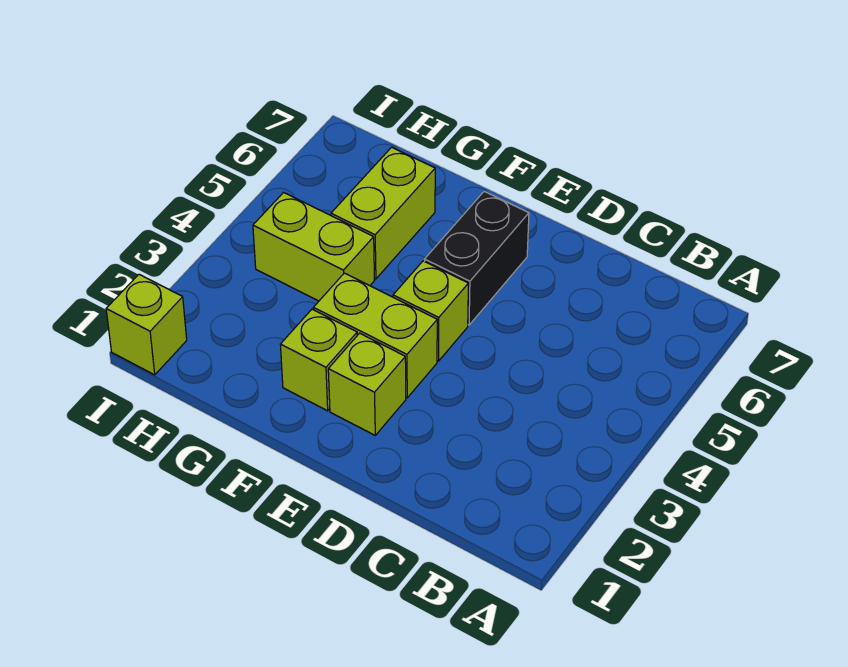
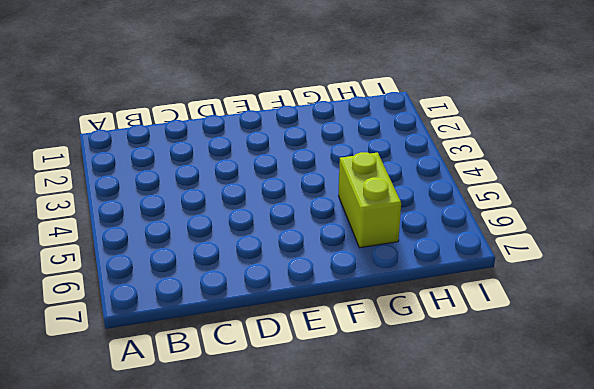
none -> lime 1x1 brick [328,333,406,435]
none -> lime 1x2 brick [313,273,437,398]

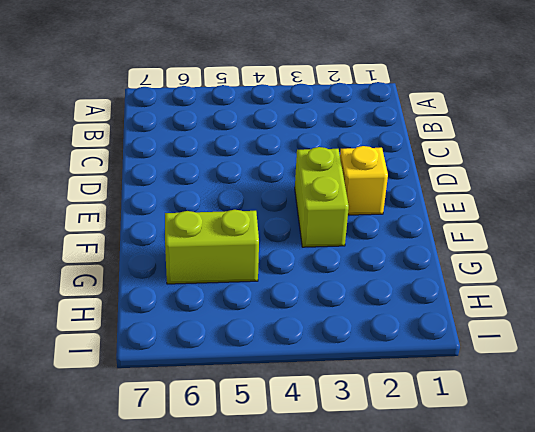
yellow 1x1 brick [340,146,388,215] -> lime 1x1 brick [328,333,406,435]
none -> lime 1x1 brick [393,261,468,361]
none -> black 1x2 brick [425,192,529,325]

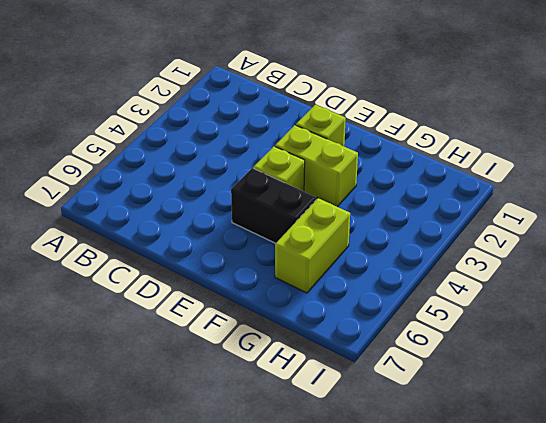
black 1x2 brick [231,168,316,243] -> black 1x2 brick turned to [425,192,529,325]
none -> lime 1x1 brick [280,309,357,411]
none -> lime 1x2 brick [253,193,374,301]

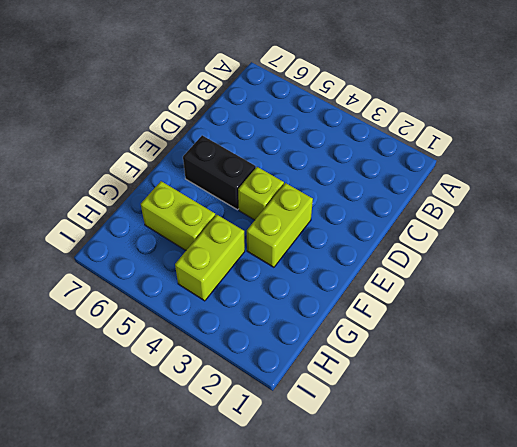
none -> lime 1x1 brick [328,333,406,435]
none -> lime 1x1 brick [280,309,357,411]

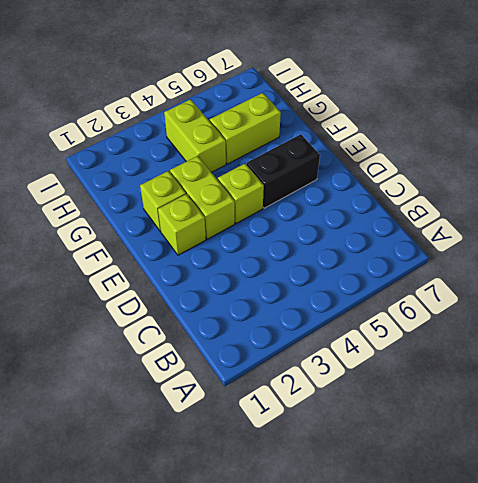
none -> lime 1x1 brick [106,274,187,375]

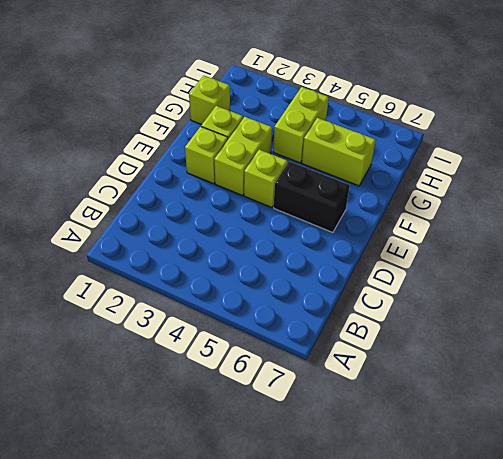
lime 1x1 brick [189,76,230,125] -> lime 1x1 brick moved to [106,274,187,375]

